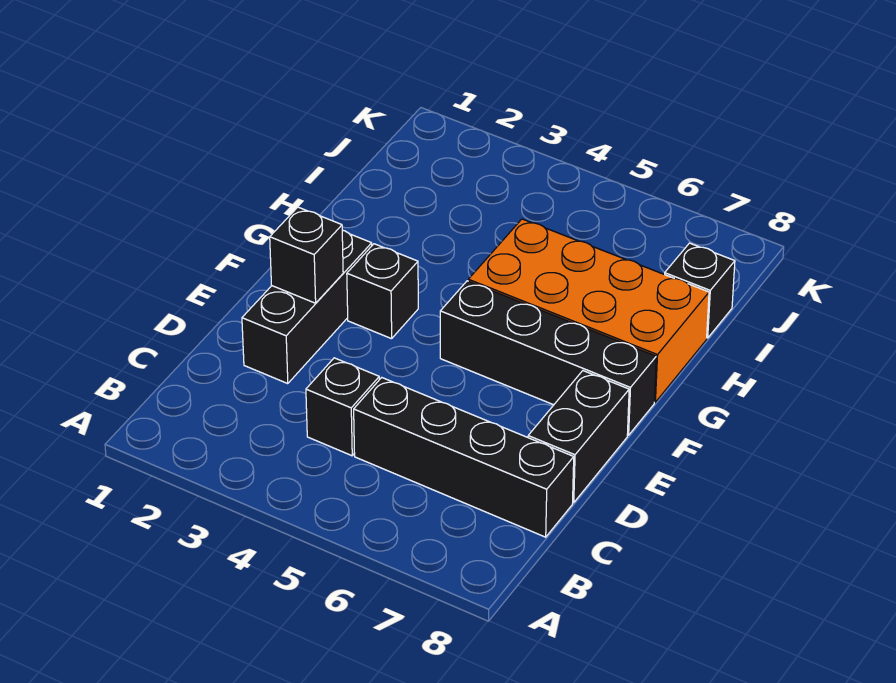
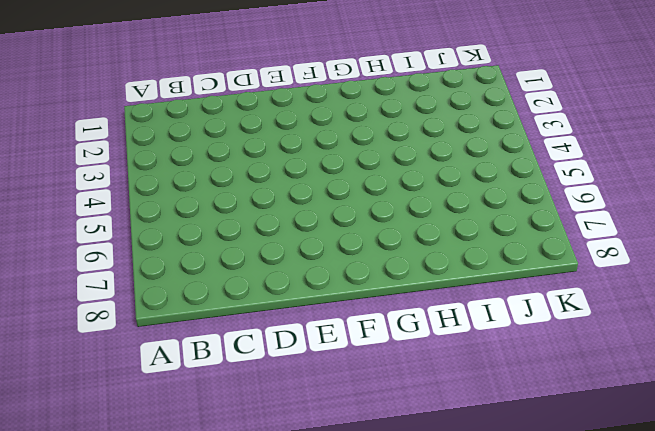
none -> black 1x1 brick [306,358,379,456]
none -> black 1x4 brick [354,378,574,537]

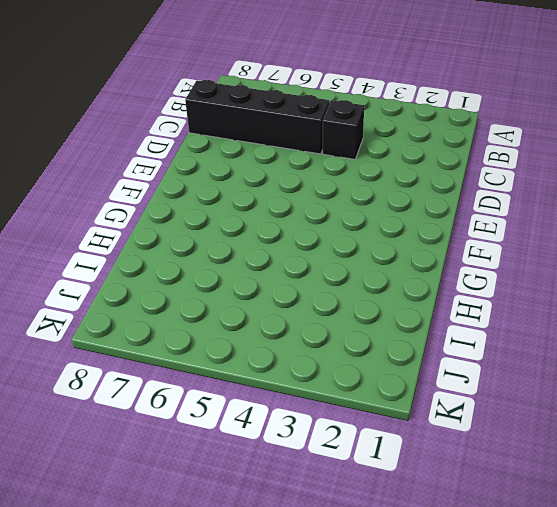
none -> black 1x3 brick [242,230,372,384]
none -> black 1x2 brick [528,371,629,503]

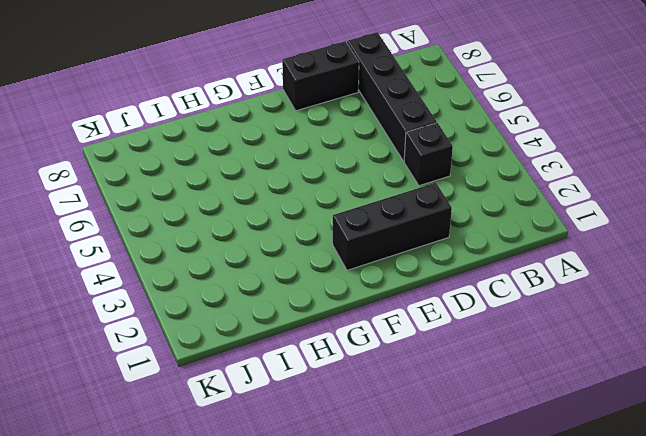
none -> black 1x1 brick [347,244,418,339]
none -> black 1x4 brick [440,281,656,435]

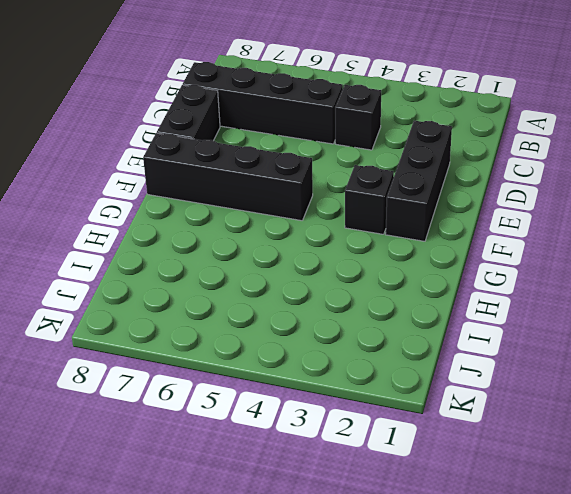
none -> orange 2x4 brick [468,219,709,402]
none -> black 1x1 brick [665,243,735,338]

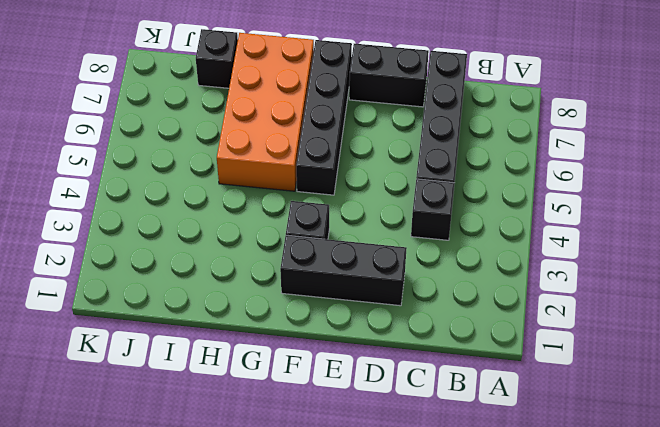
none -> black 1x1 brick [270,207,343,303]

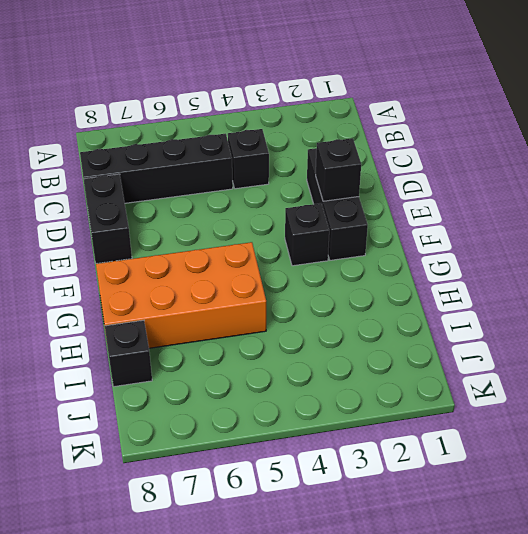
none -> black 1x4 brick [440,281,656,435]

